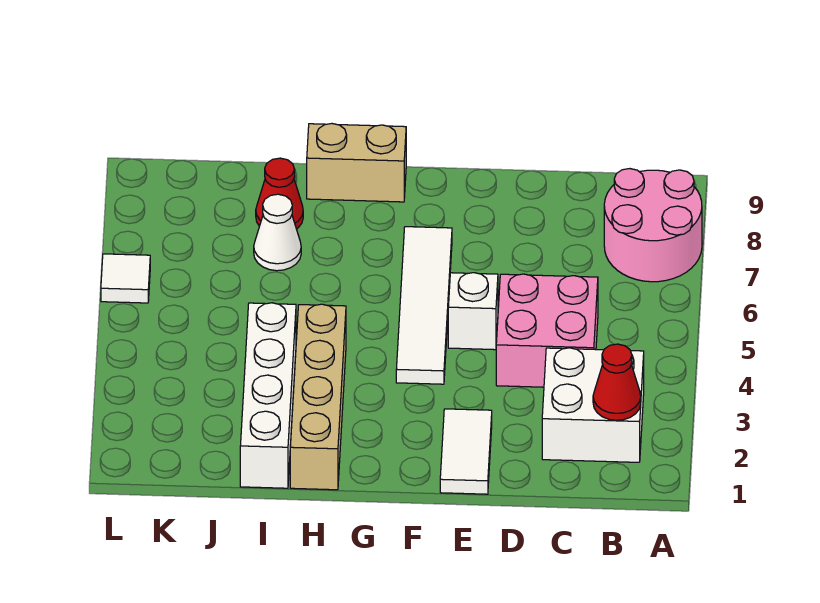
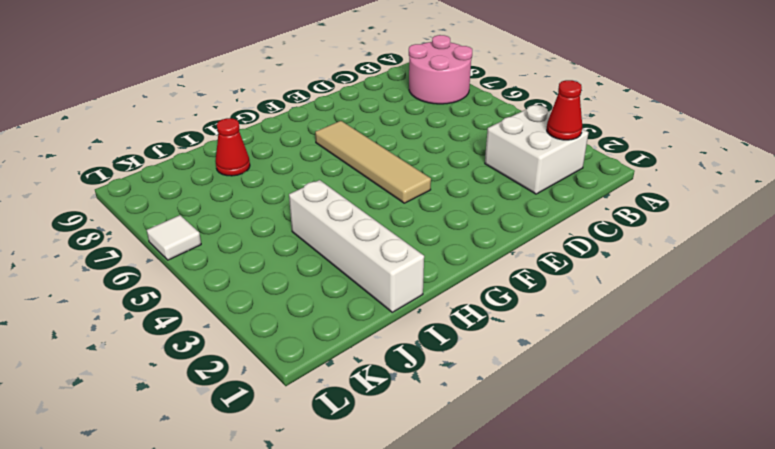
tan 1x4 tile [315,121,431,203] -> white 1x4 tile [396,227,452,384]
none -> pink 2x2 brick [496,274,598,387]
none -> white 1x2 tile [440,409,492,494]
none -> white 1x1 brick [448,273,498,350]

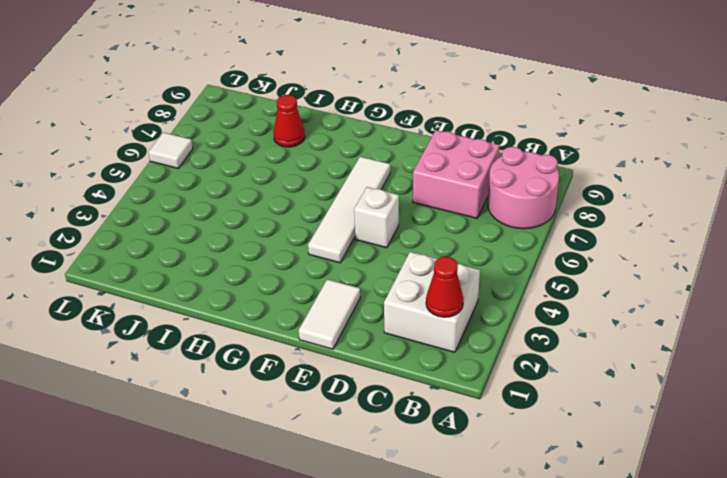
pink 2x2 brick [413,130,500,218] -> pink 2x2 brick moved to [496,274,598,387]
none -> tan 1x2 brick [307,124,406,202]
none -> tan 1x4 brick [290,304,346,490]
none -> white 1x4 brick [240,303,296,488]

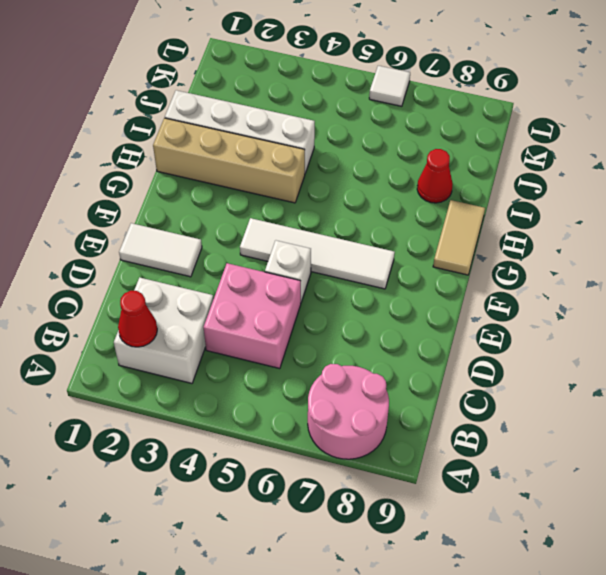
tan 1x2 tile [433,200,485,275] -> tan 1x2 brick [307,124,406,202]
none -> white 1x1 cone [254,194,301,271]

